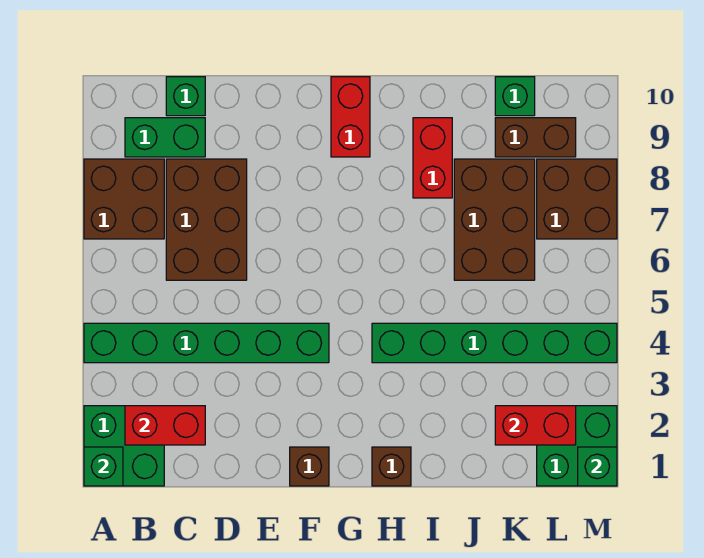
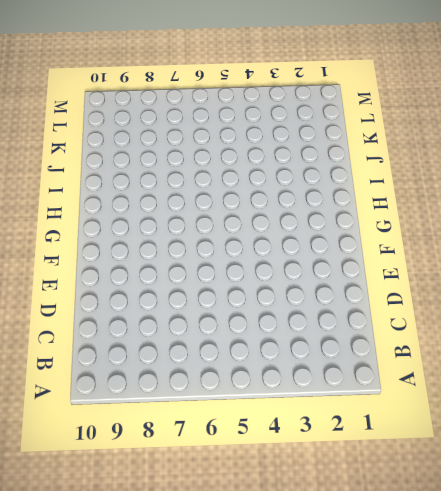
none -> green 2x2 brick [84,406,164,486]
none -> green 1x6 brick [84,323,329,363]
none -> brown 2x2 brick [84,159,164,239]

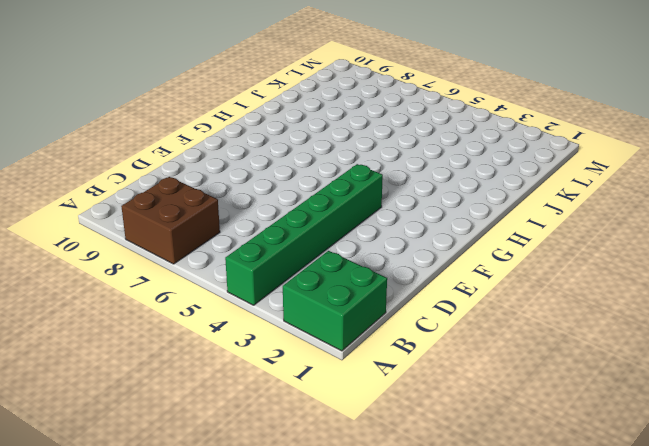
none -> green 1x2 brick [125,118,205,157]
none -> brown 2x3 brick [166,159,247,280]
none -> green 1x1 brick [166,77,205,116]

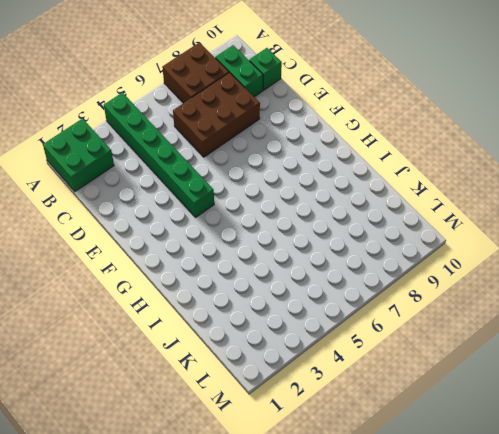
none -> brown 1x1 brick [290,447,329,486]
none -> red 1x2 brick [331,77,370,157]
none -> brown 1x1 brick [372,447,411,486]

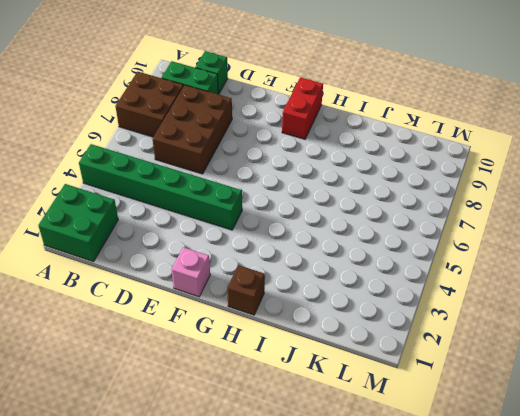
pink 1x1 brick [172,247,210,297] -> brown 1x1 brick [290,447,329,486]
none -> green 1x6 brick [372,323,617,363]
none -> red 1x2 brick [413,118,452,198]
none -> brown 2x3 brick [454,159,535,280]

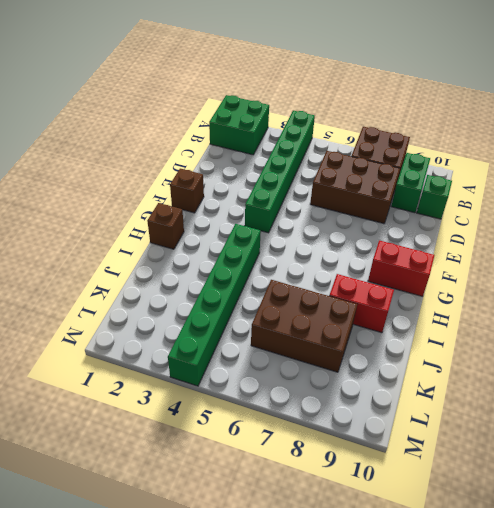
none -> brown 1x2 brick [495,118,576,157]
none -> green 1x1 brick [495,77,535,116]
none -> green 2x2 brick [537,406,617,486]

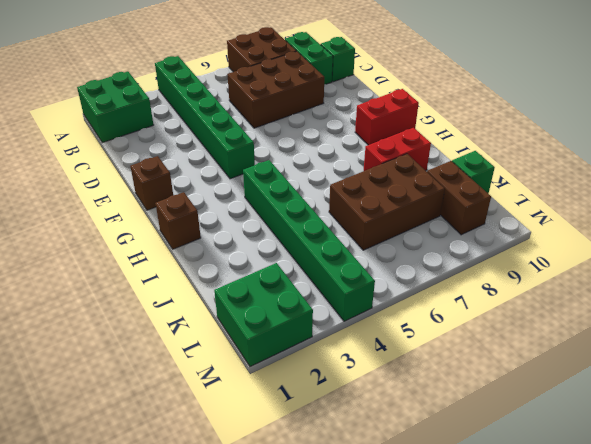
none -> brown 2x2 brick [537,159,617,239]
none -> green 1x1 brick [84,447,123,486]
none -> red 1x2 brick [125,406,205,445]

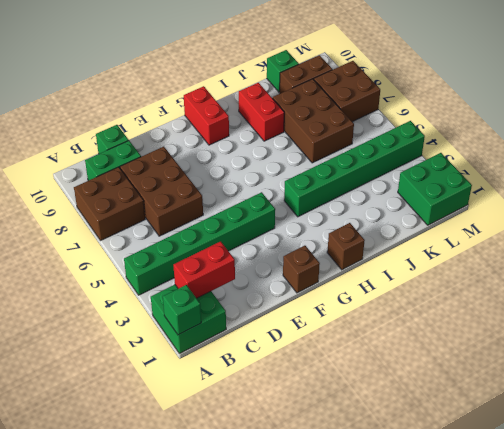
none -> red 1x2 brick [495,406,576,445]
none -> green 1x1 brick [578,447,617,486]

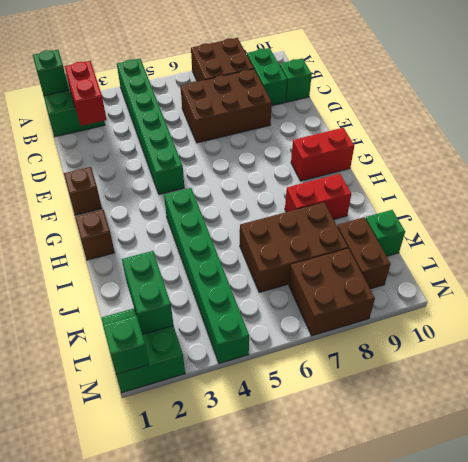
green 1x2 brick [122,251,174,335] -> red 1x2 brick [495,406,576,445]

